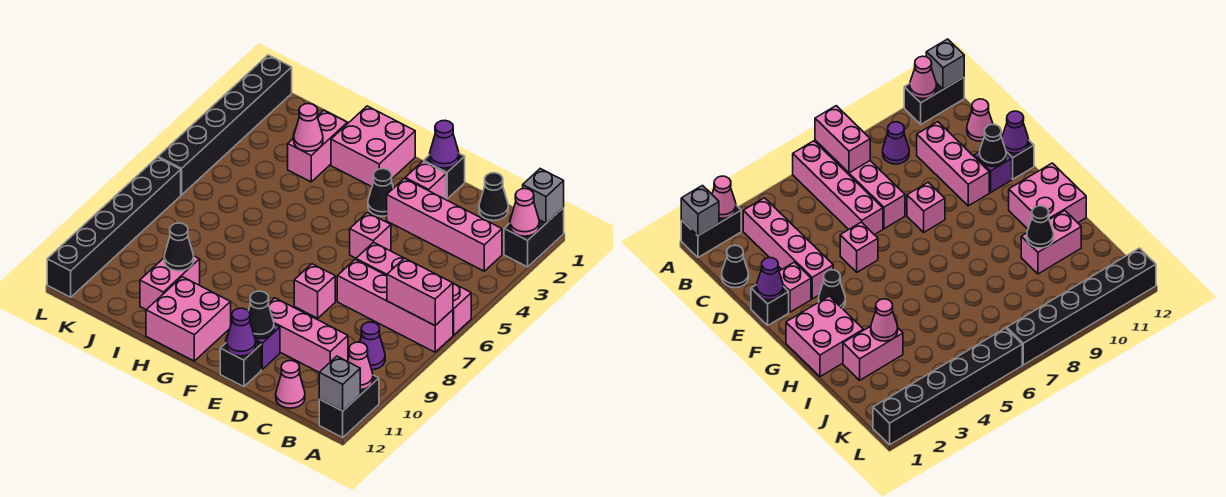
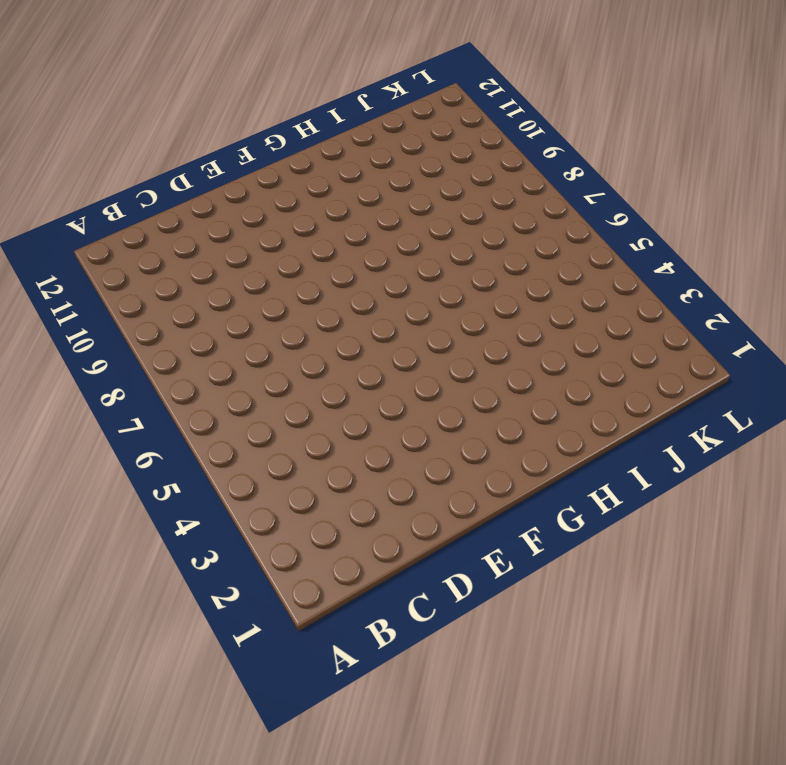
none -> black 1x2 brick [504,208,564,267]
none -> pink 1x4 brick [356,242,471,335]
none -> pink 1x4 brick [337,260,453,352]
none -> black 1x2 brick [319,375,379,438]

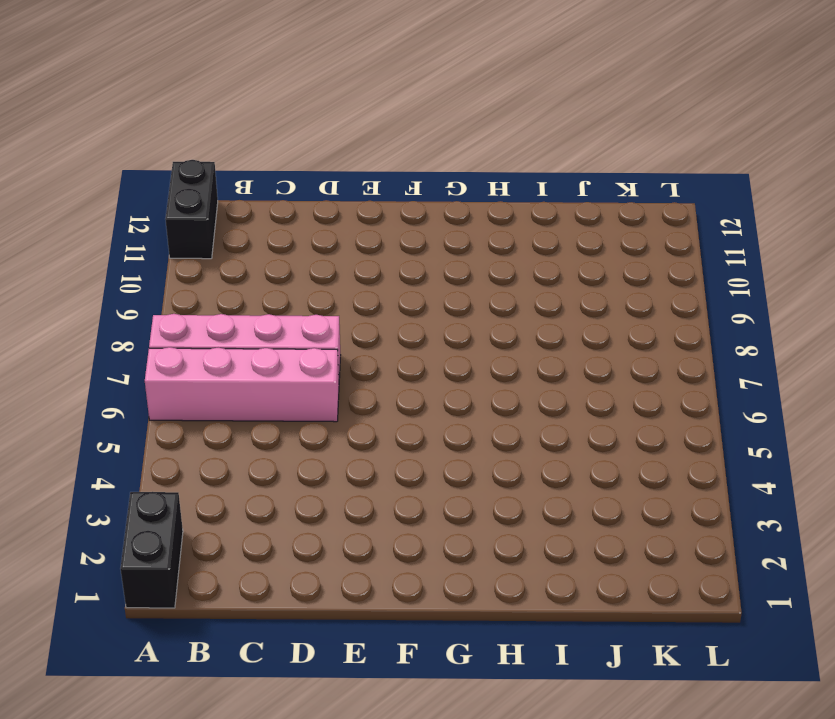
none -> pink 1x4 brick [387,178,502,271]
none -> purple 1x1 cone [360,322,385,370]
none -> black 1x1 cone [479,173,508,221]
none -> pink 1x3 brick [269,298,348,372]

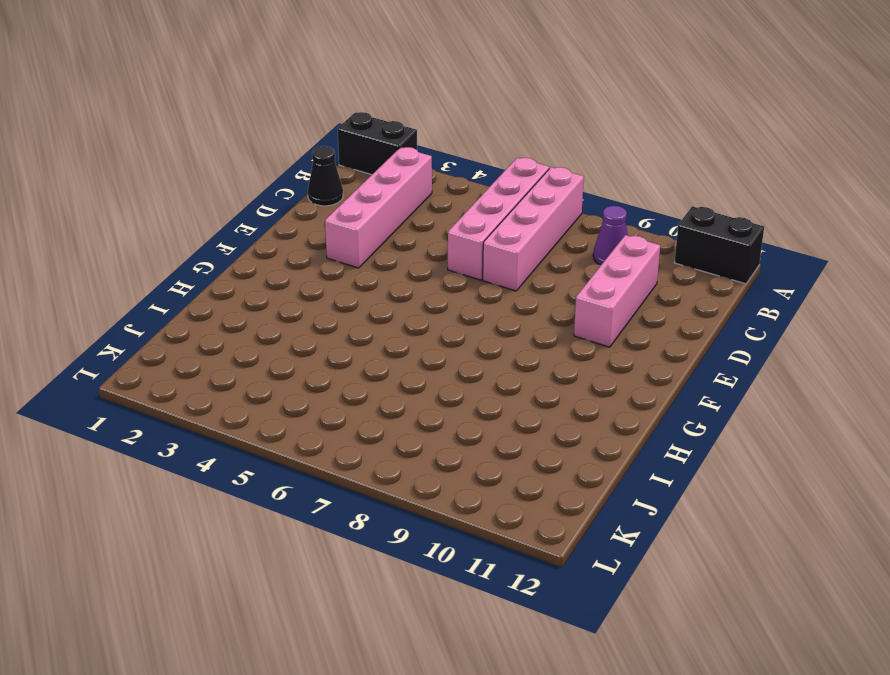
none -> pink 1x1 cone [276,361,305,408]
none -> black 1x1 brick [424,154,465,199]
none -> pink 1x1 brick [405,161,446,200]
none -> pink 1x1 brick [350,213,391,258]

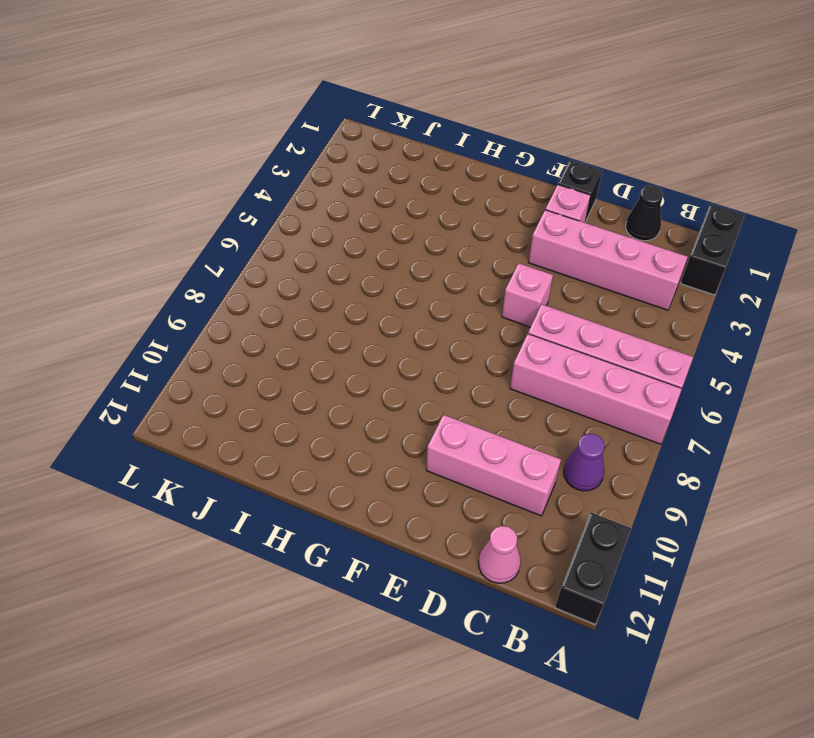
none -> pink 1x1 brick [294,264,335,318]
none -> purple 1x1 brick [255,324,280,369]
none -> black 1x1 brick [220,341,261,387]
none -> black 1x1 cone [368,169,393,216]

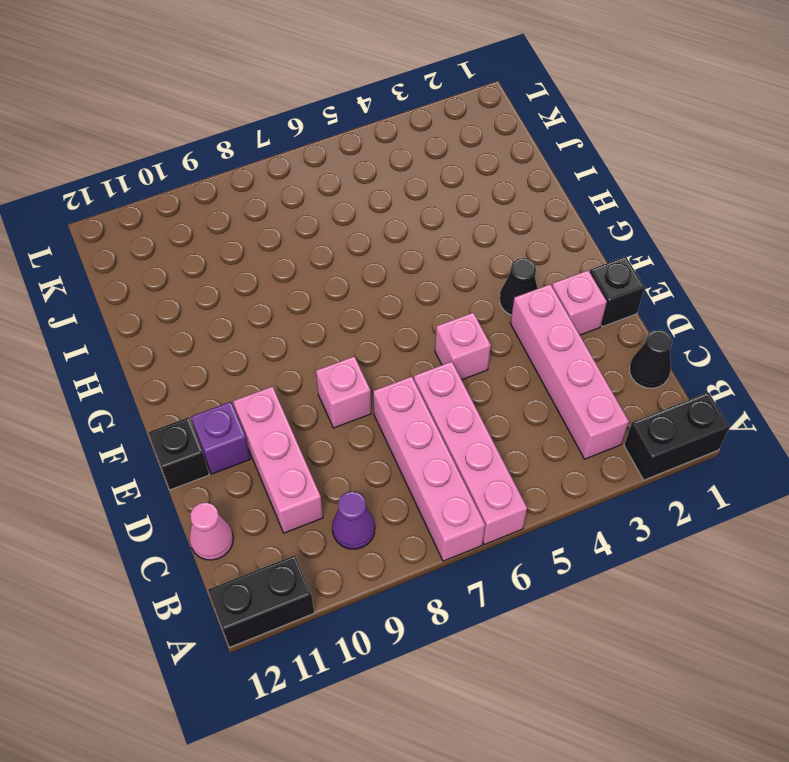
none -> pink 2x2 brick [331,106,415,187]
none -> pink 2x2 brick [146,277,231,361]
none -> pink 1x2 brick [288,111,347,182]
none -> pink 1x2 brick [140,256,200,310]

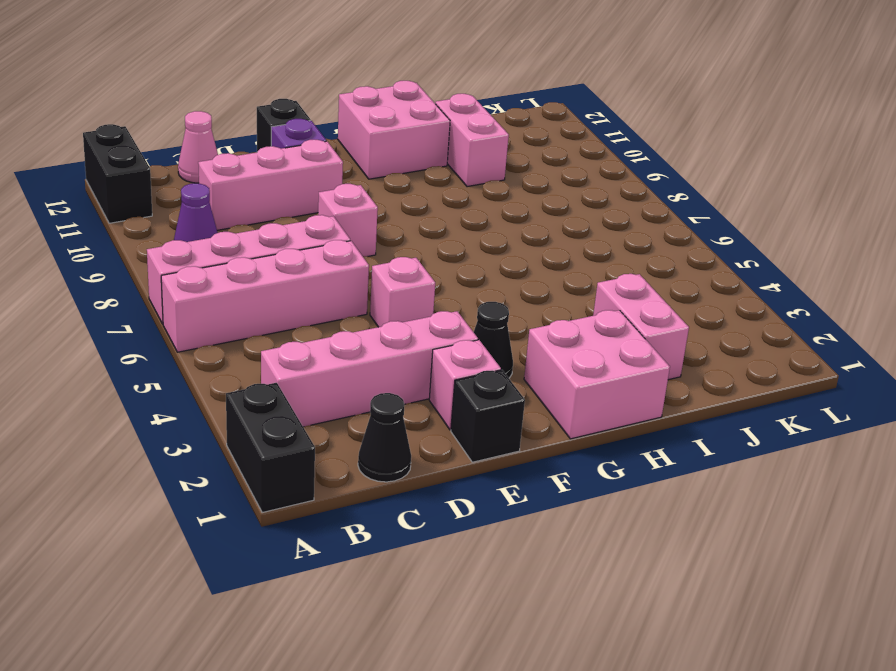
none -> black 1x6 brick [158,55,292,195]
none -> black 1x6 brick [47,157,181,297]
none -> grey 1x1 brick [523,169,564,223]
none -> pink 1x1 cone [510,189,539,236]

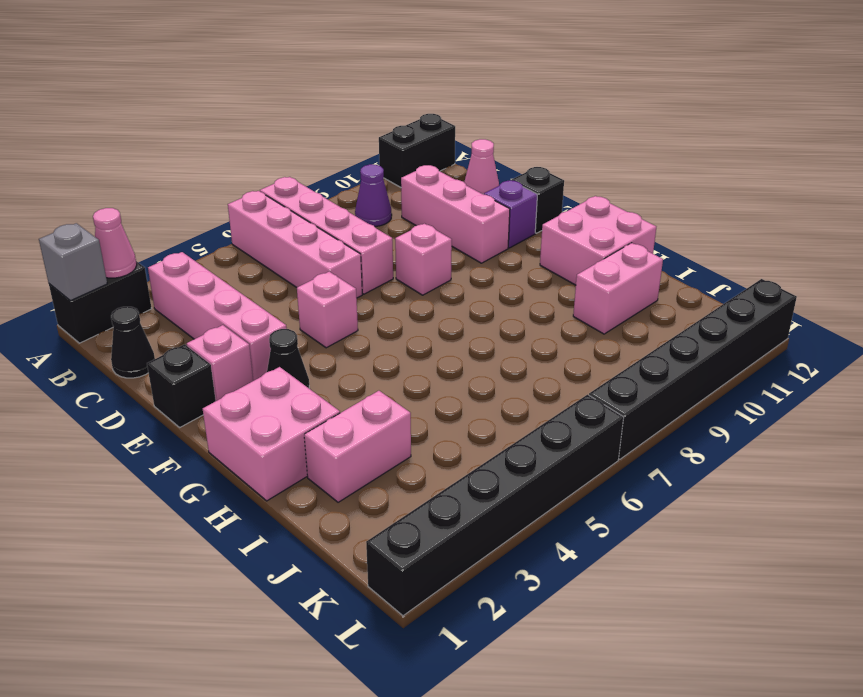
none -> pink 1x2 brick [387,258,453,325]
none -> pink 1x1 cone [348,342,373,390]
none -> grey 1x1 brick [319,356,360,411]
none -> purple 1x1 cone [430,120,459,168]

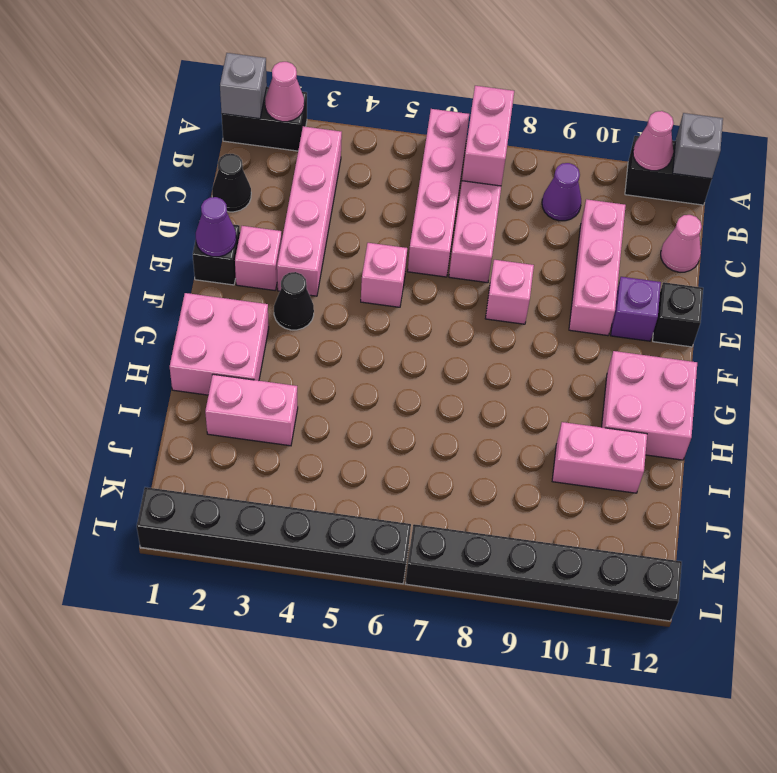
none -> black 1x1 cone [249,291,274,339]
none -> purple 1x1 cone [226,308,256,356]
none -> pink 1x1 cone [294,104,323,151]
none -> black 1x1 cone [164,223,194,271]

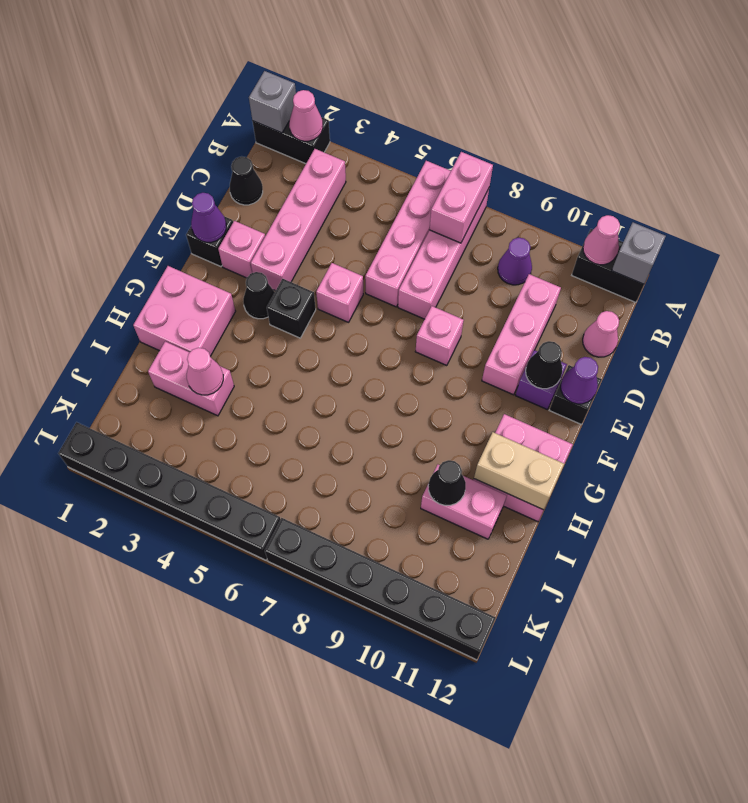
black 1x1 brick [267,279,316,338] -> none
tan 1x2 brick [474,432,564,510] -> none

